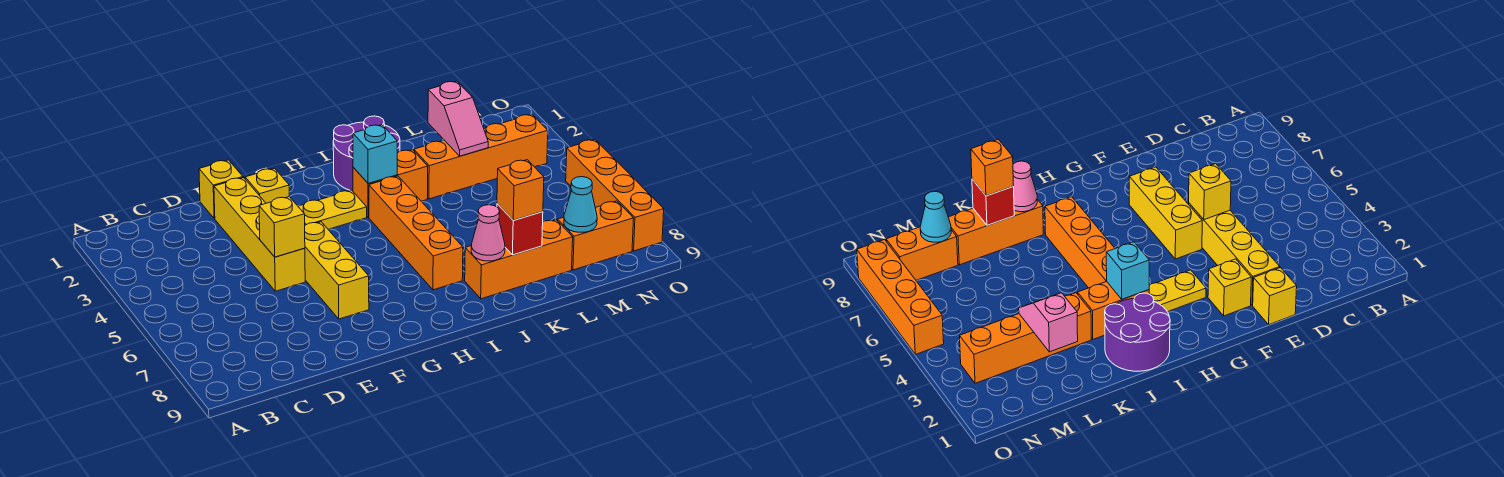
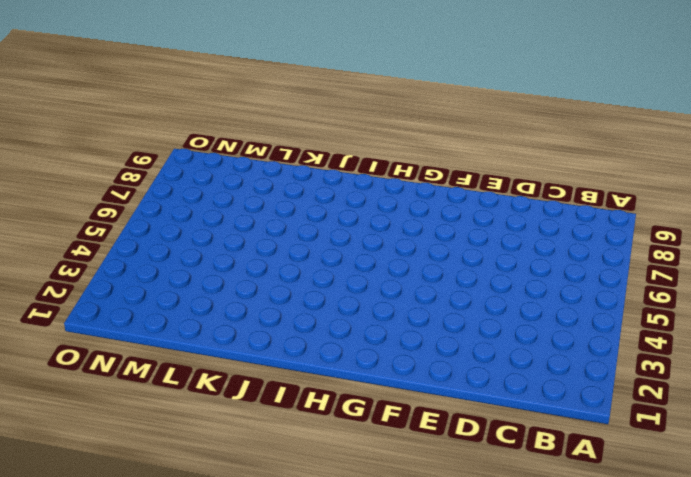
none -> yellow 1x1 brick [199,160,243,219]
none -> yellow 1x4 brick [214,178,305,291]
none -> yellow 1x1 brick [245,168,289,203]

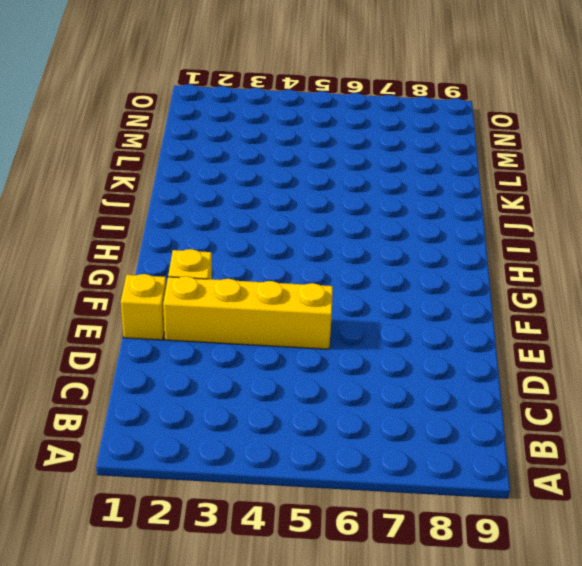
none -> yellow 1x3 brick [305,222,369,319]
none -> yellow 1x2 plate [298,190,367,229]
none -> purple 2x2 round brick [333,116,400,191]

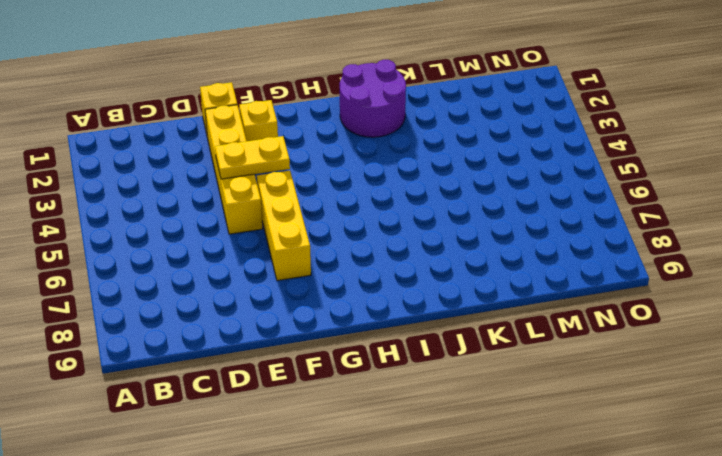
yellow 1x2 plate [215,136,290,179] -> yellow 1x2 plate moved to [298,190,367,229]
none -> orange 1x2 brick [353,150,428,217]
none -> orange 1x4 brick [369,176,463,290]
none -> orange 1x3 brick [465,220,573,299]

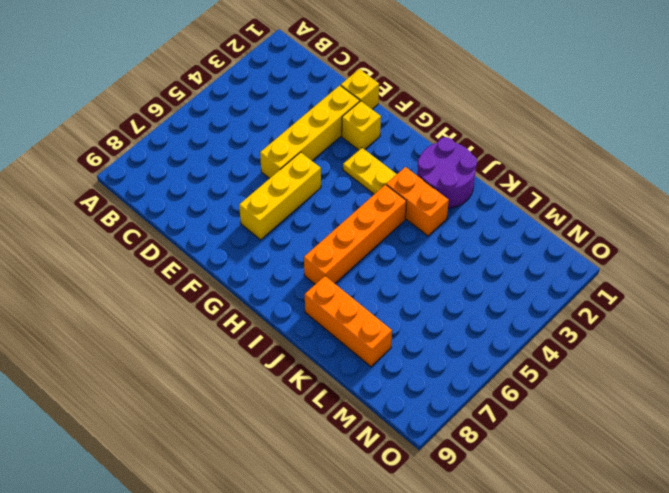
none -> orange 1x4 brick [414,114,548,199]
none -> orange 1x2 brick [558,201,634,270]
none -> orange 1x4 brick [566,140,664,251]

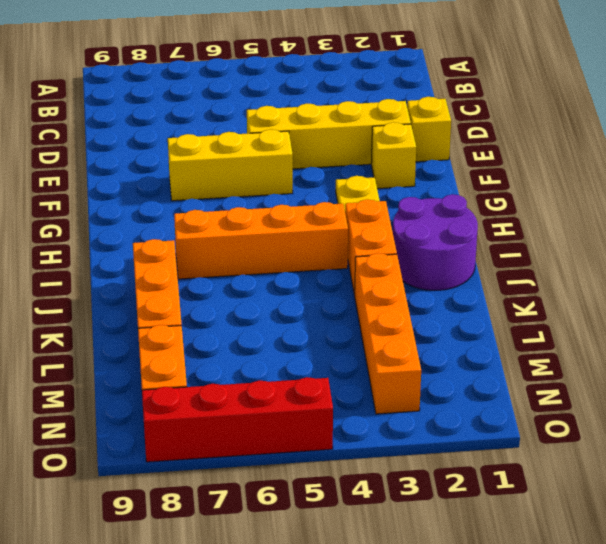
red 1x4 brick [142,377,333,462] -> orange 1x4 brick [566,140,664,251]
none -> yellow 1x1 brick [259,197,305,257]
none -> cyan 1x1 brick [353,125,397,184]
none -> pink 1x1 cone [471,205,505,261]

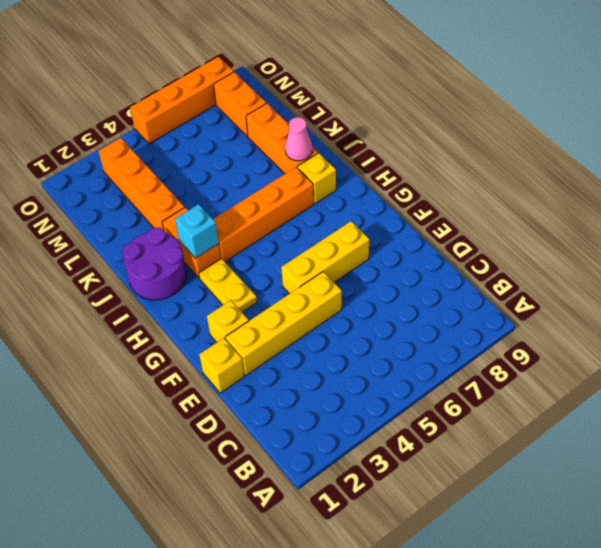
yellow 1x1 brick [297,153,336,204] -> yellow 1x1 brick moved to [259,197,305,257]
none -> red 1x1 brick [497,204,543,255]
none -> pink 1x2 slope [428,81,488,156]
none -> cyan 1x1 cone [564,177,597,232]

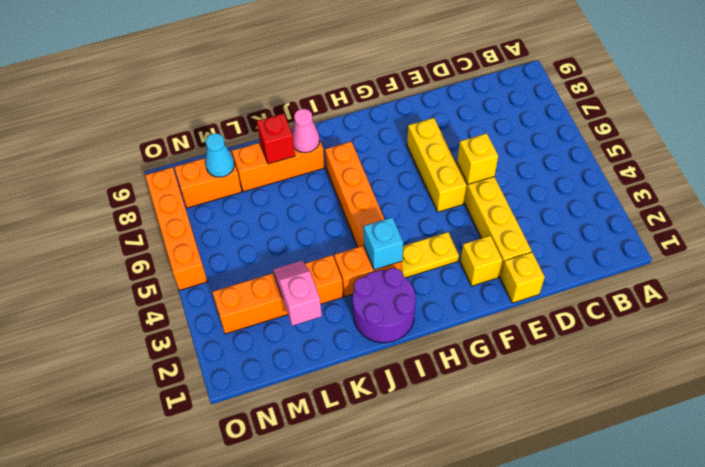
none -> orange 1x1 brick [497,160,544,220]

